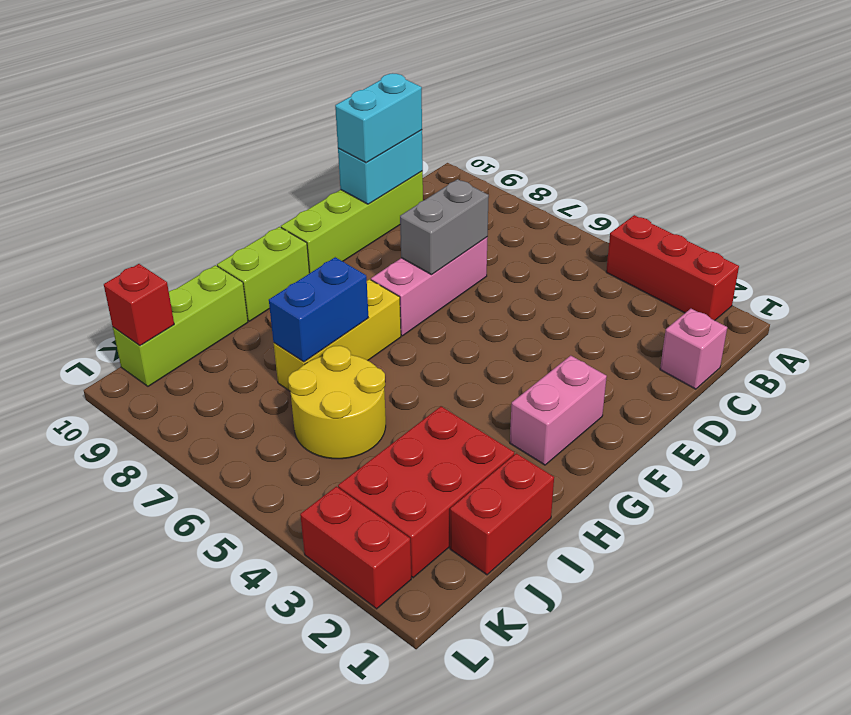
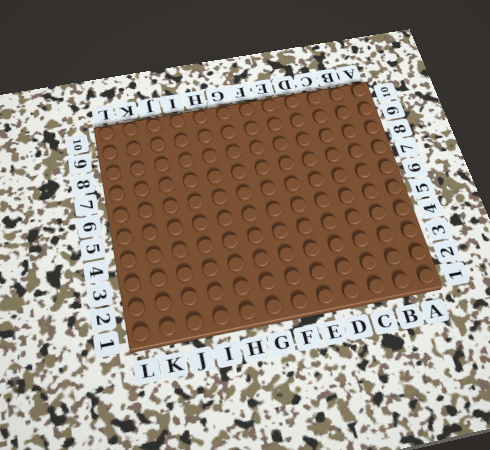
none -> red 1x3 brick [606,215,739,320]
none -> pink 1x1 brick [660,309,727,389]
none -> lime 1x4 brick [281,171,423,273]

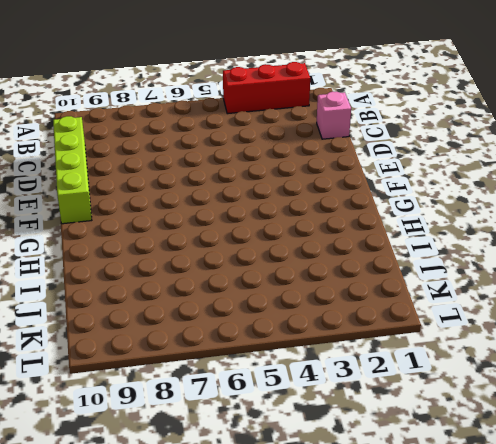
none -> pink 1x3 brick [371,237,488,336]
none -> pink 1x2 brick [510,356,607,465]
none -> yellow 1x3 brick [274,279,401,391]

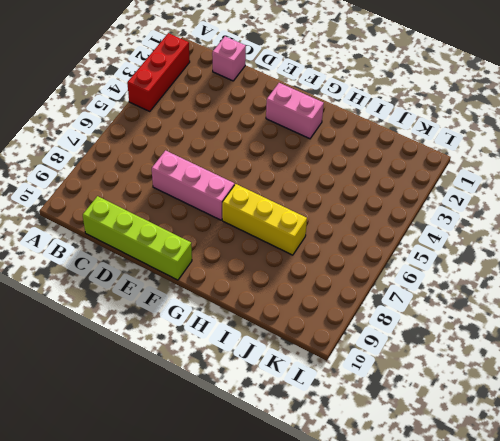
none -> lime 1x2 brick [217,227,309,321]
none -> red 1x2 brick [450,453,554,575]
none -> red 2x3 brick [338,406,514,578]

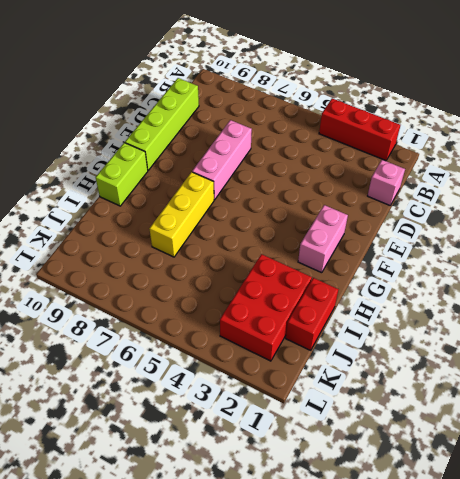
none -> yellow 2x2 round brick [288,346,386,459]
none -> lime 1x3 brick [113,265,248,386]
none -> red 1x2 brick [300,486,411,609]

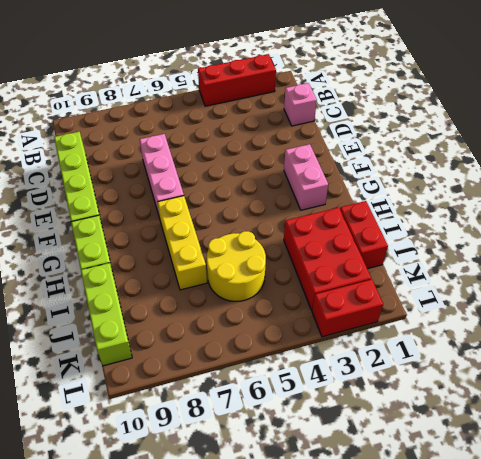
none -> cyan 1x2 brick [338,130,423,204]
none -> grey 1x2 brick [400,179,489,275]
none -> blue 1x2 brick [269,257,368,362]

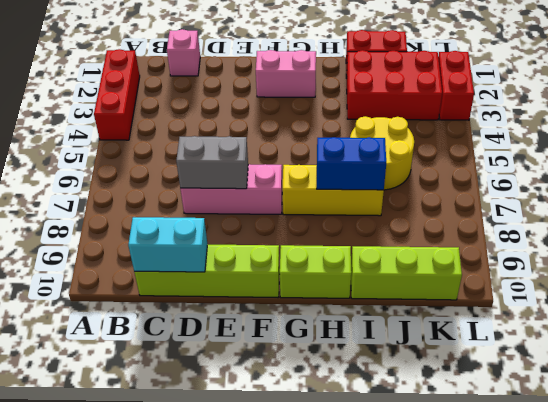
none -> red 1x1 brick [104,264,174,346]
none -> cyan 1x2 brick [335,74,422,163]

